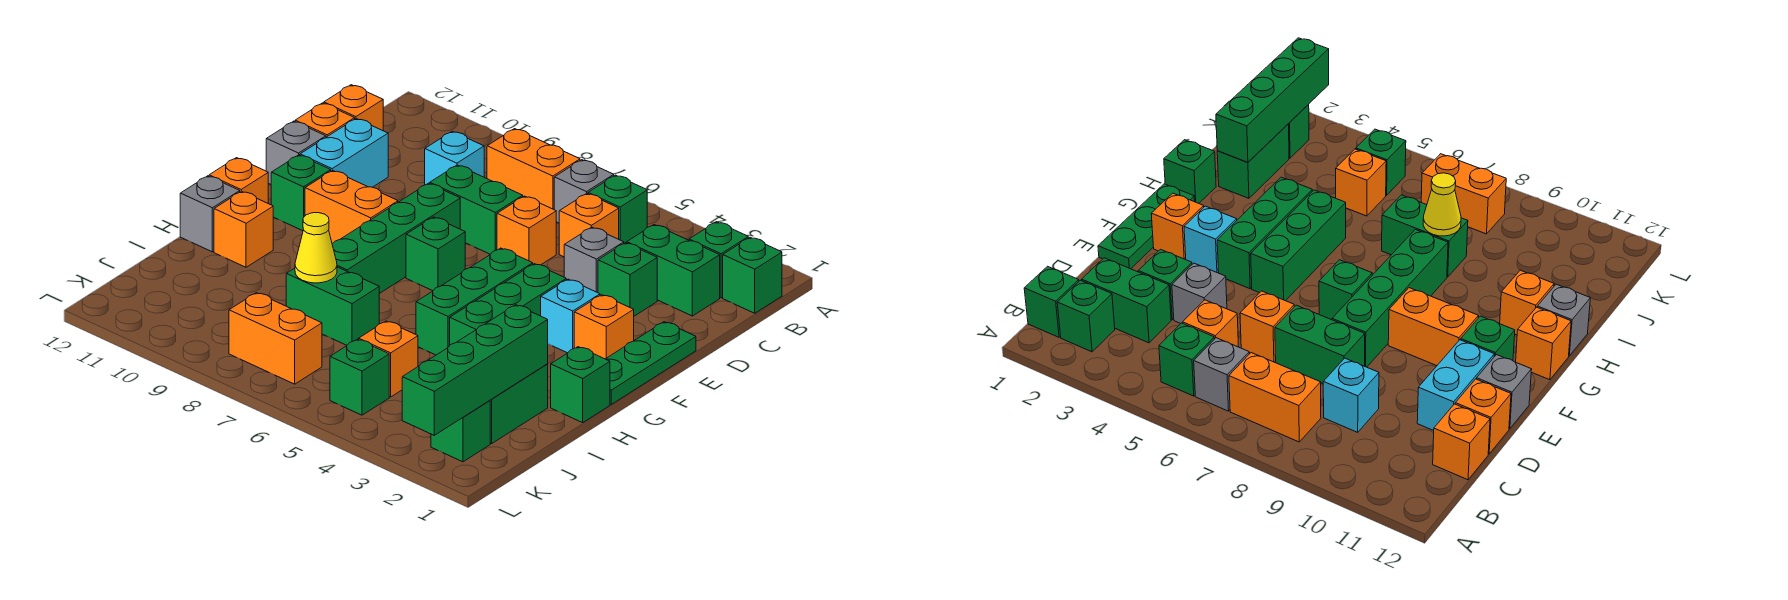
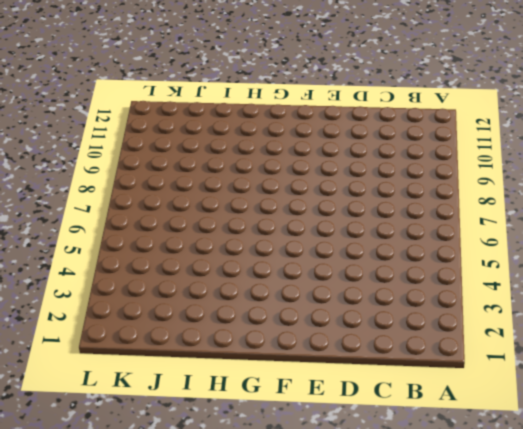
none -> green 1x1 brick [723,237,782,313]
none -> green 1x1 brick [689,222,748,298]
none -> green 1x1 brick [588,175,647,243]
none -> grey 1x1 brick [554,160,614,223]

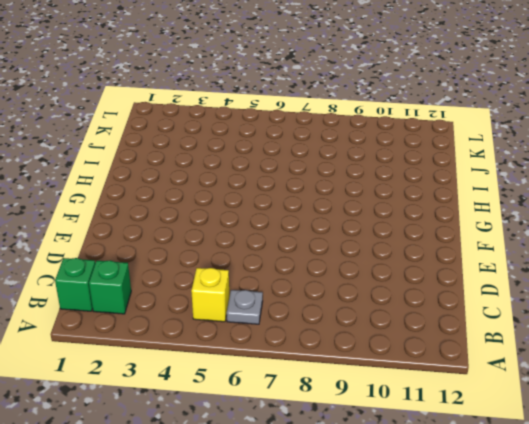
yellow 1x1 brick [191,268,229,322] -> green 1x1 brick [588,175,647,243]
grey 1x1 plate [227,290,263,324] -> grey 1x1 brick [554,160,614,223]
none -> orange 1x2 brick [487,129,580,209]
none -> green 1x2 brick [627,225,720,316]
none -> orange 1x1 brick [559,193,619,257]
none -> cyan 1x1 brick [425,131,484,185]

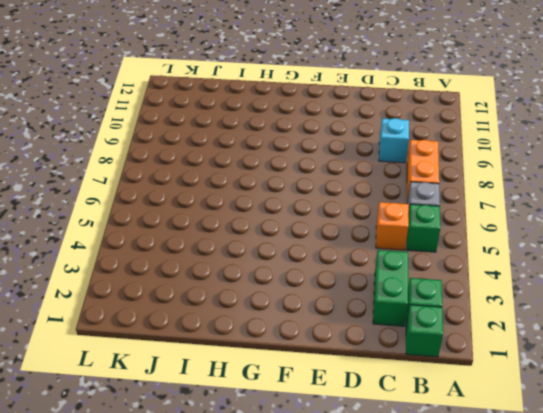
none -> orange 1x1 brick [324,85,383,131]
none -> green 1x1 brick [598,243,657,316]
none -> grey 1x1 brick [564,227,624,293]
none -> orange 1x1 brick [497,196,556,265]

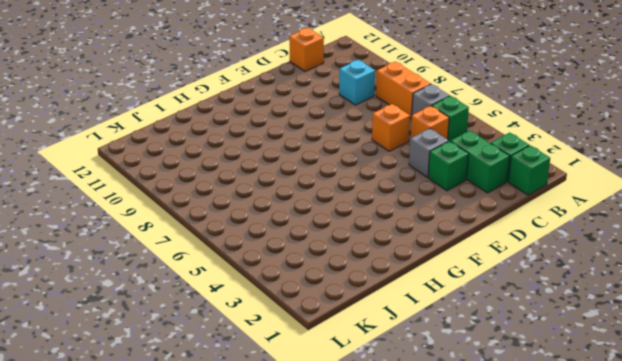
none -> green 1x2 brick [430,165,523,254]
none -> cyan 1x2 brick [300,119,388,187]
none -> orange 1x1 brick [295,103,355,137]
none -> green 1x3 plate [606,322,696,404]

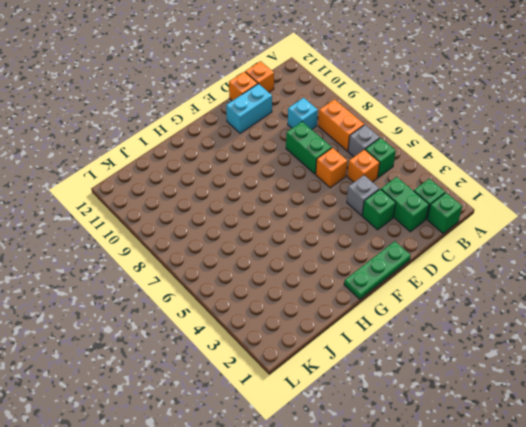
none -> green 1x4 brick [332,183,460,294]
none -> grey 1x1 brick [266,121,326,184]
none -> orange 1x1 brick [574,295,634,359]
none -> cyan 1x1 brick [541,279,600,353]

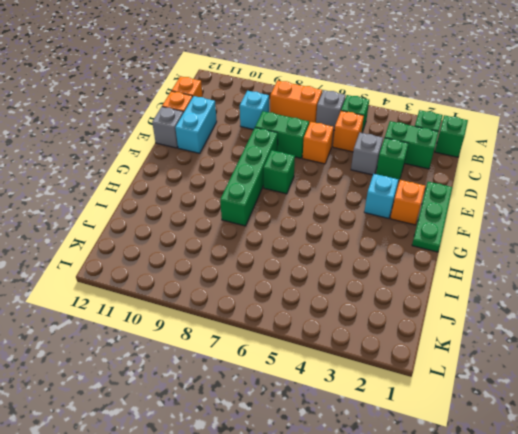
none -> green 1x3 brick [450,264,566,345]
none -> green 1x3 brick [416,248,533,355]
none -> orange 1x2 brick [305,170,398,244]
none -> green 1x1 brick [271,155,331,231]

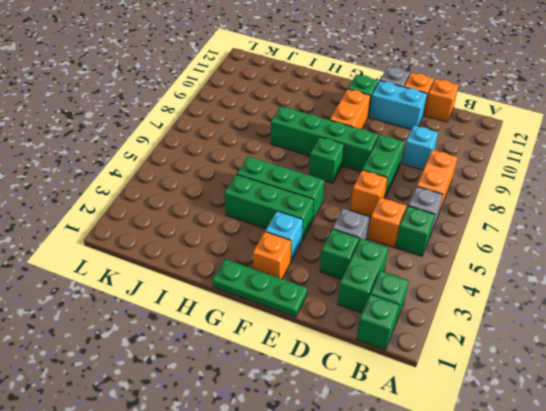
none -> orange 1x1 brick [209,158,268,203]
none -> green 1x1 brick [551,347,610,423]
none -> orange 1x1 brick [214,191,273,267]
none -> grey 1x1 brick [180,176,240,252]

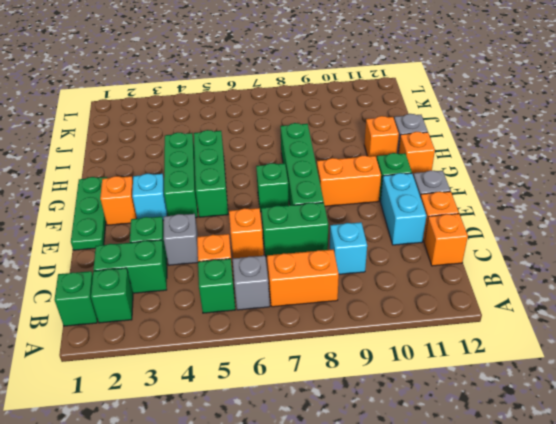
none -> green 1x1 brick [551,347,610,423]
none -> green 1x2 brick [490,364,548,444]
none -> green 1x2 brick [286,267,379,345]
none -> orange 1x1 brick [359,321,418,397]

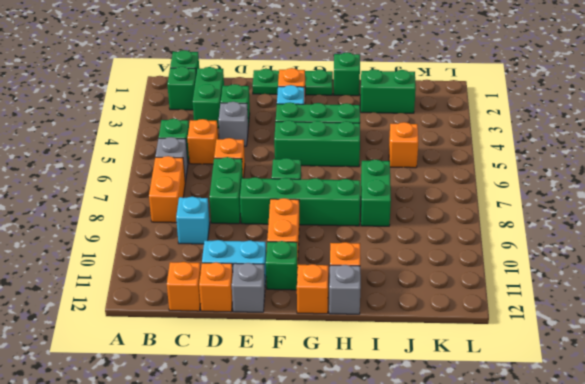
none -> green 1x1 brick [431,401,490,462]
none -> green 1x1 brick [330,339,389,415]
none -> orange 1x2 brick [229,293,322,384]
none -> green 1x4 brick [402,305,548,435]

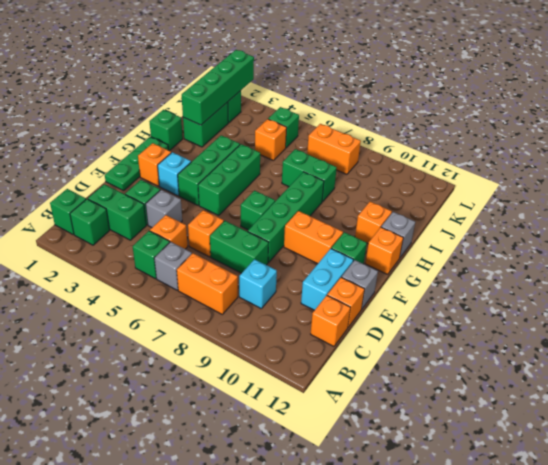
none -> yellow 1x1 cone [295,213,337,283]

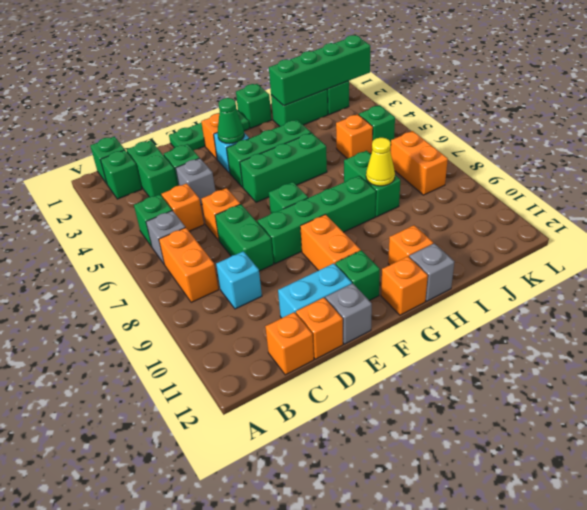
green 1x1 cone [218,98,244,144] -> none

